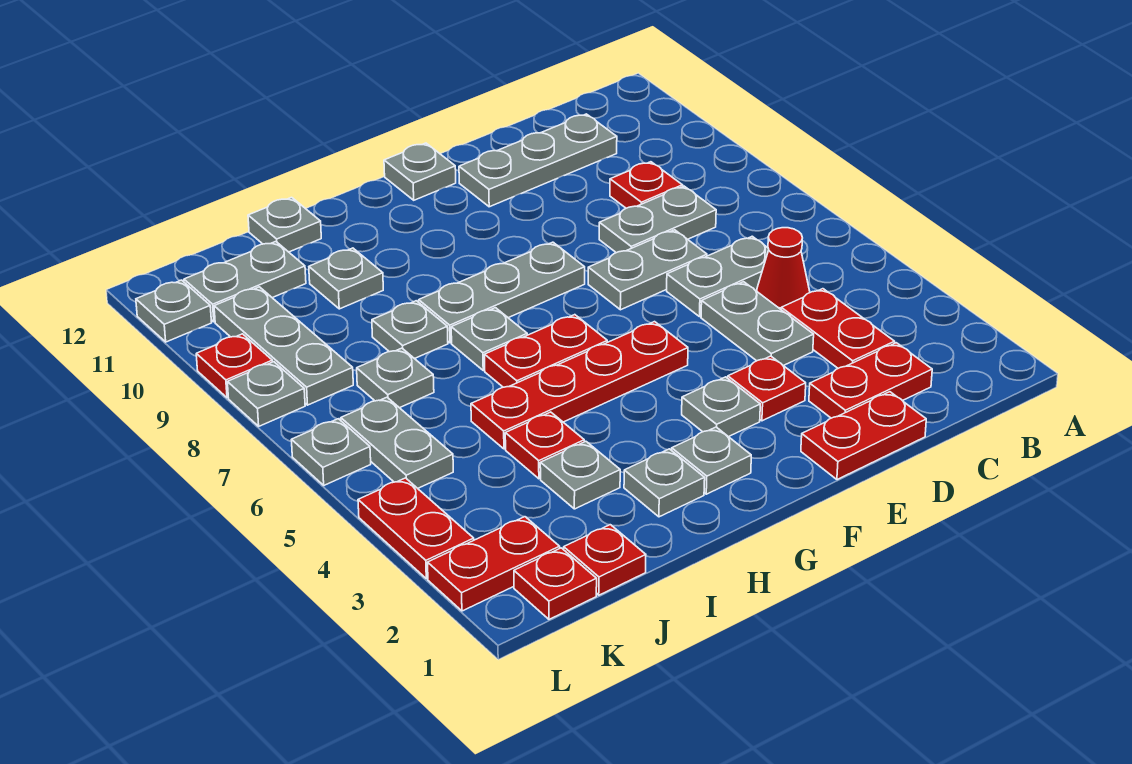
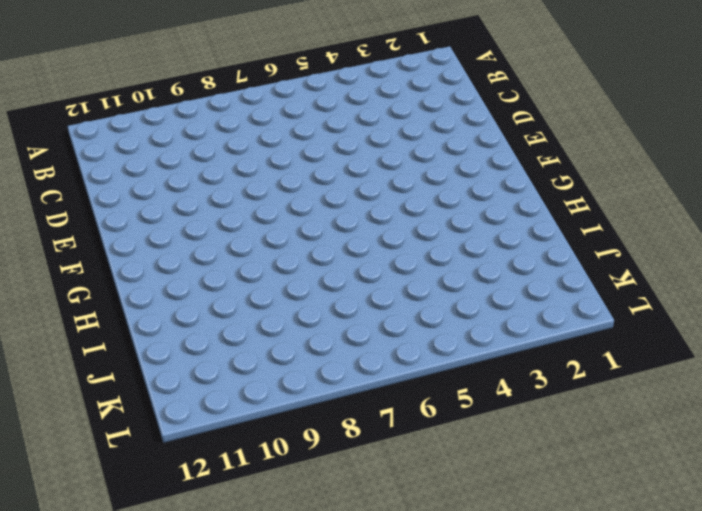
none -> red 1x2 plate [809,343,932,418]
none -> red 1x2 plate [781,289,895,368]
none -> red 1x1 cone [757,228,810,309]
none -> grey 1x2 plate [667,236,769,317]

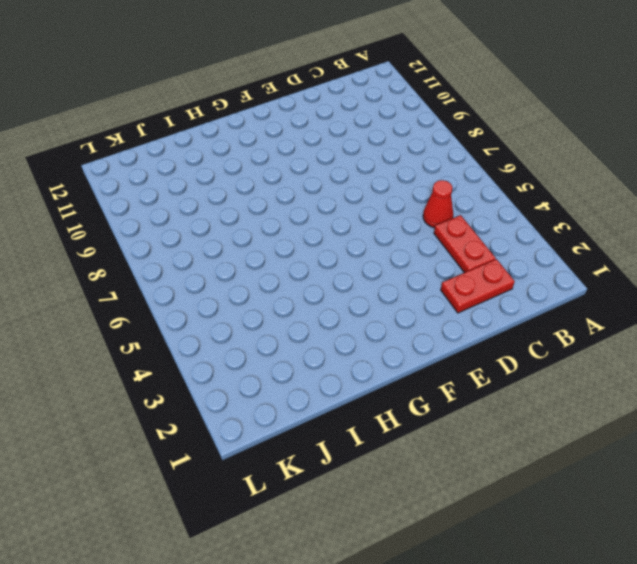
none -> grey 1x2 plate [667,236,769,317]
none -> grey 1x2 plate [599,186,716,253]
none -> red 1x1 plate [610,162,683,208]
none -> grey 1x3 plate [459,114,617,207]

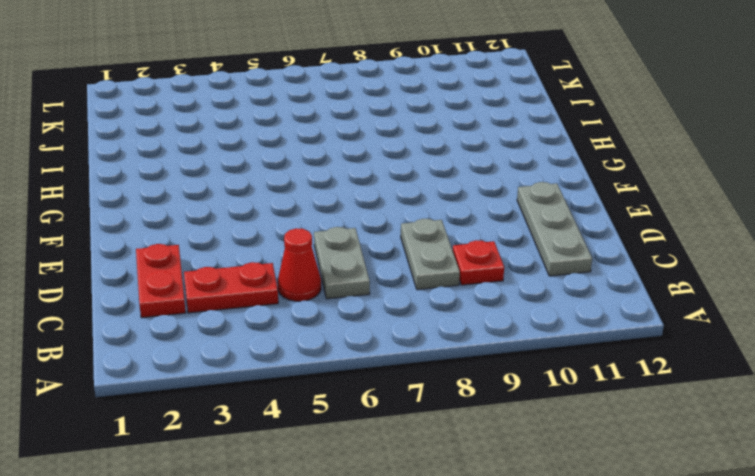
none -> red 1x2 plate [801,392,926,480]
none -> grey 1x2 plate [701,282,814,366]
none -> grey 1x2 plate [588,230,707,310]
none -> red 1x1 plate [728,356,806,421]

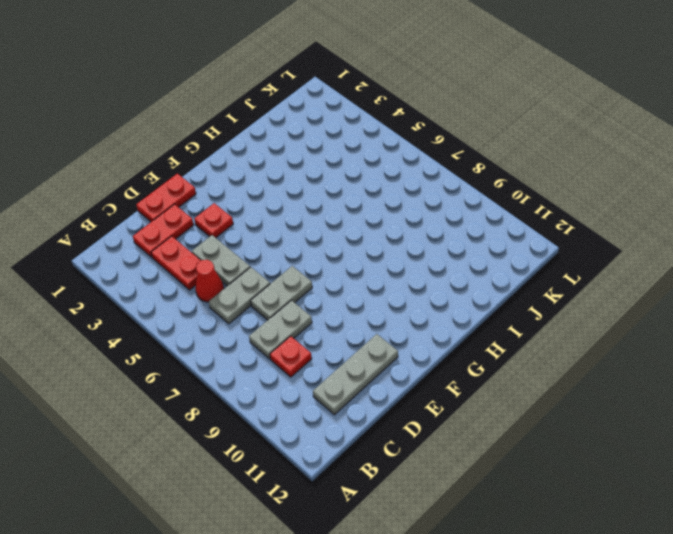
none -> grey 1x1 plate [682,377,760,437]
none -> red 1x4 plate [471,322,688,449]
none -> grey 1x3 plate [419,242,585,343]
none -> grey 1x1 plate [384,143,456,200]

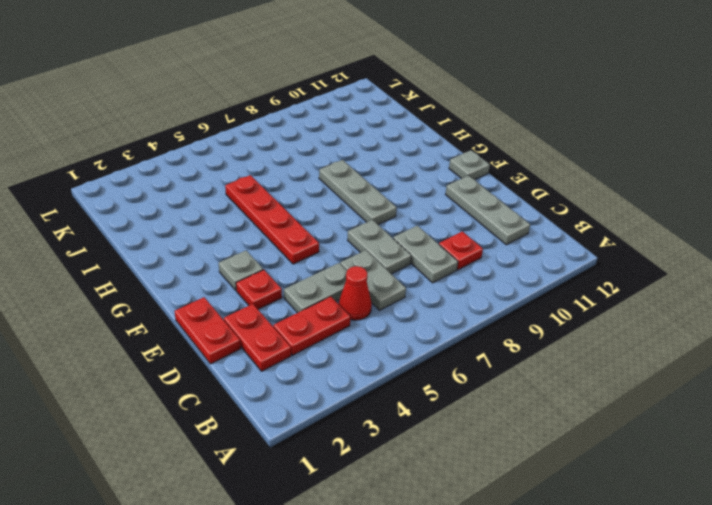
none -> grey 1x1 plate [672,427,751,494]
none -> red 1x2 plate [485,315,607,387]
none -> grey 1x1 plate [624,449,705,517]
none -> grey 1x1 plate [451,308,527,370]

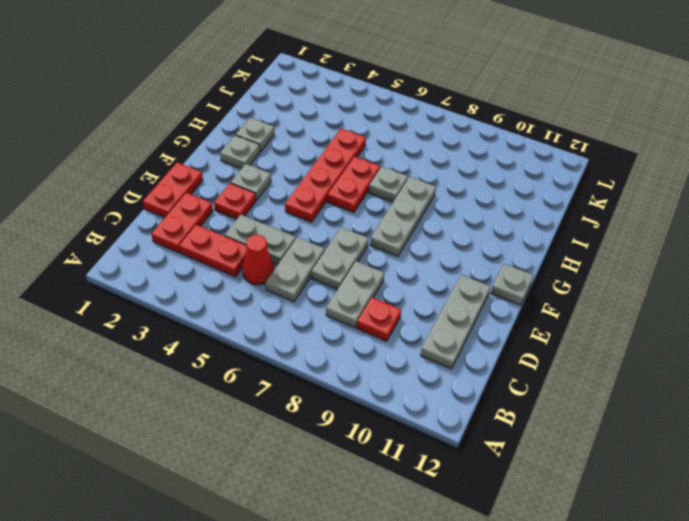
none -> grey 1x1 plate [540,441,620,509]
none -> red 1x1 plate [505,412,584,479]
none -> grey 1x1 plate [372,301,448,359]
none -> grey 1x1 plate [309,248,383,309]

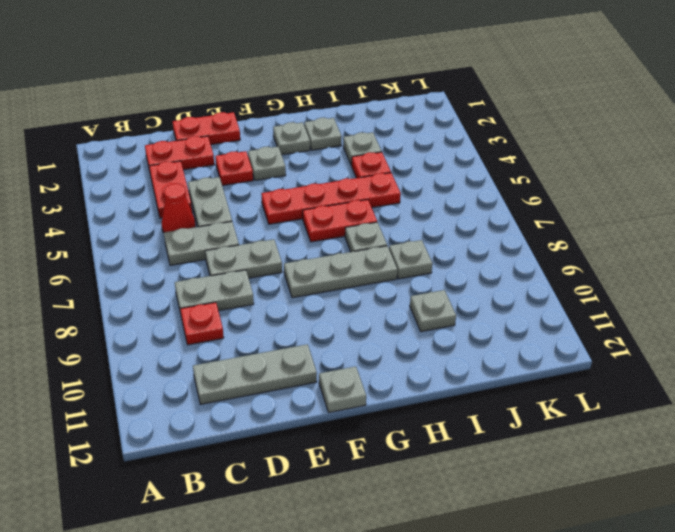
none -> grey 1x1 plate [248,197,321,252]
none -> red 1x1 plate [564,525,646,595]
none -> grey 1x1 plate [357,348,434,408]
none -> grey 1x2 plate [184,242,306,322]

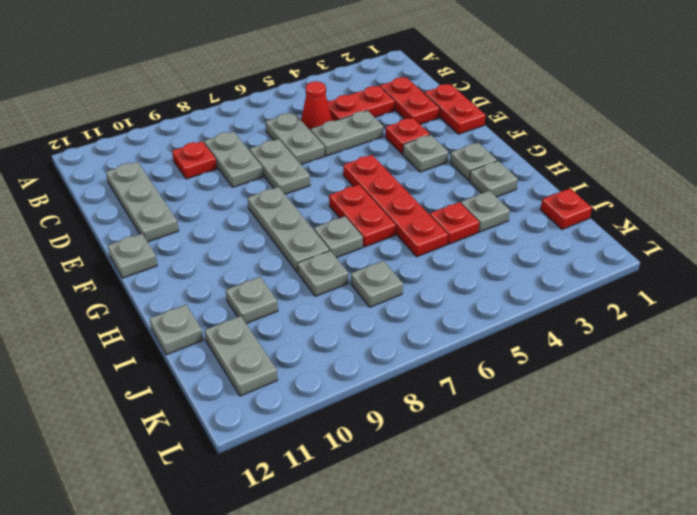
none -> red 1x1 plate [514,548,597,619]
none -> red 1x2 plate [428,517,560,611]
none -> grey 1x2 plate [341,397,453,488]
none -> grey 1x3 plate [214,287,353,405]

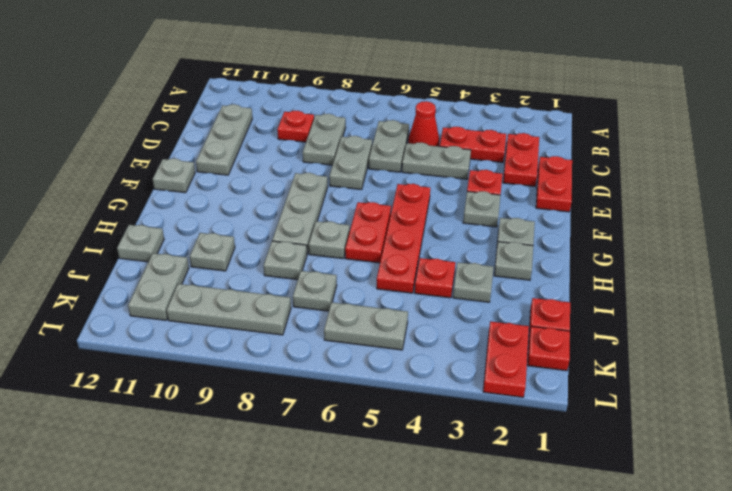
none -> red 1x2 plate [358,478,474,579]
none -> grey 1x1 plate [292,419,371,485]
none -> grey 1x1 plate [227,362,305,426]
none -> red 1x1 plate [196,334,272,398]

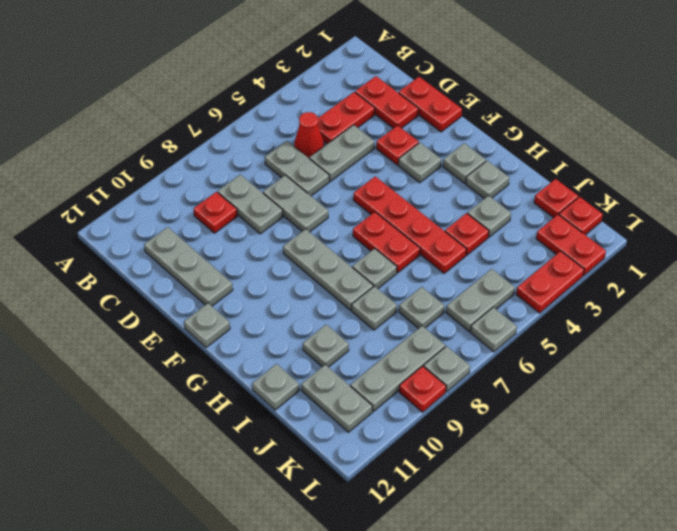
none -> grey 1x1 plate [136,280,212,342]

